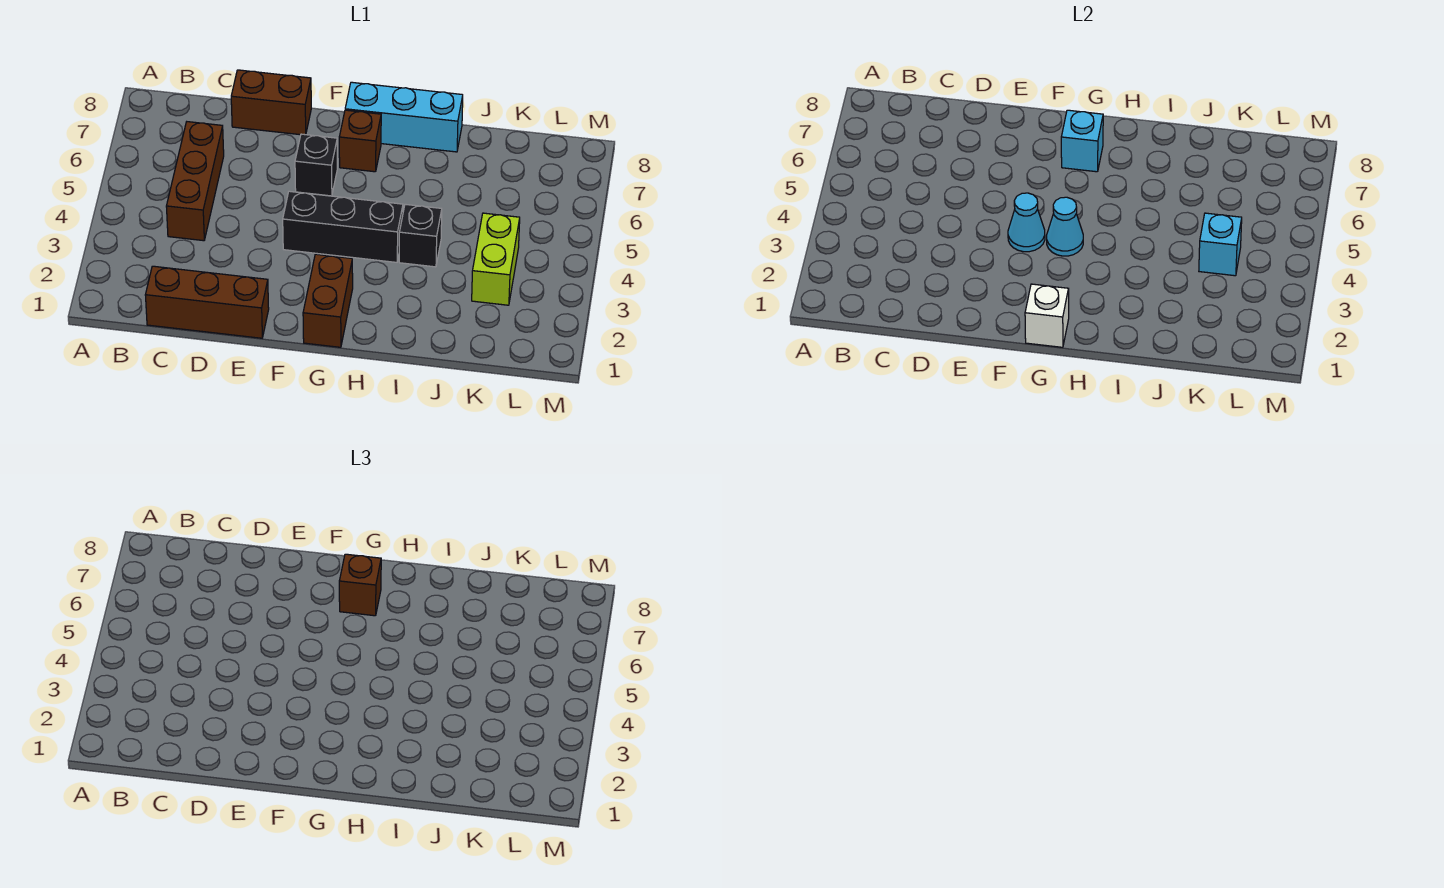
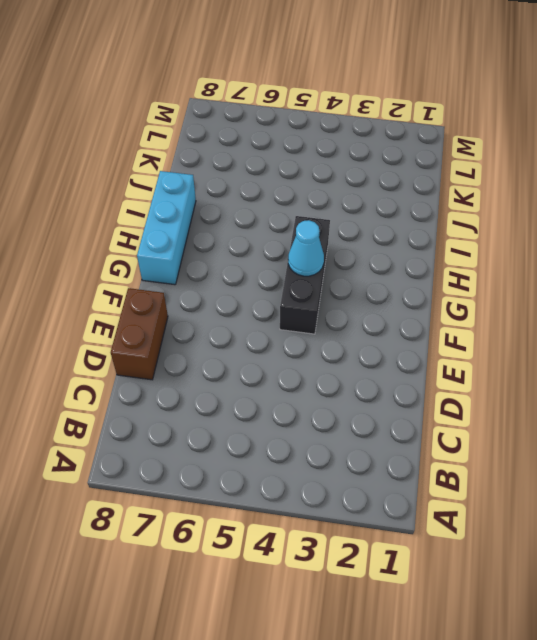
none -> brown 1x3 brick [145,266,269,338]
none -> brown 1x3 brick [166,122,224,241]
none -> black 1x1 brick [295,134,337,196]

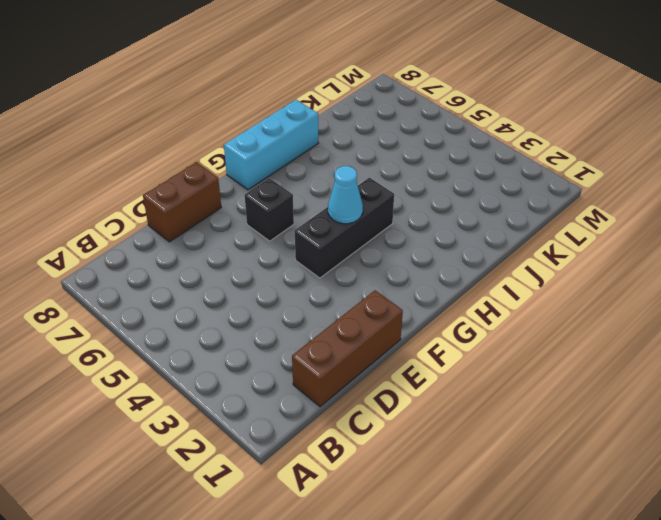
none -> brown 1x3 brick [166,122,224,241]
none -> brown 1x2 brick [303,254,353,347]
none -> brown 1x1 brick [339,110,381,172]

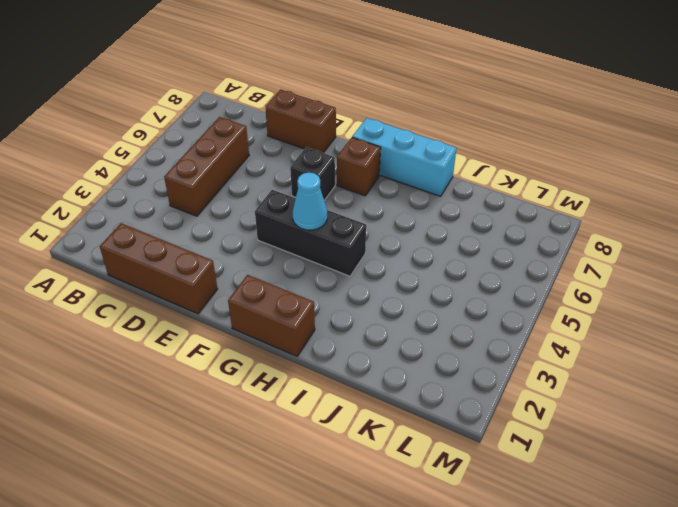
brown 1x2 brick [228,275,315,356] -> brown 1x2 brick turned to [303,254,353,347]
none -> black 1x1 brick [399,204,442,267]
none -> lime 1x2 brick [472,213,520,305]
none -> cyan 1x1 cone [1008,193,1045,252]

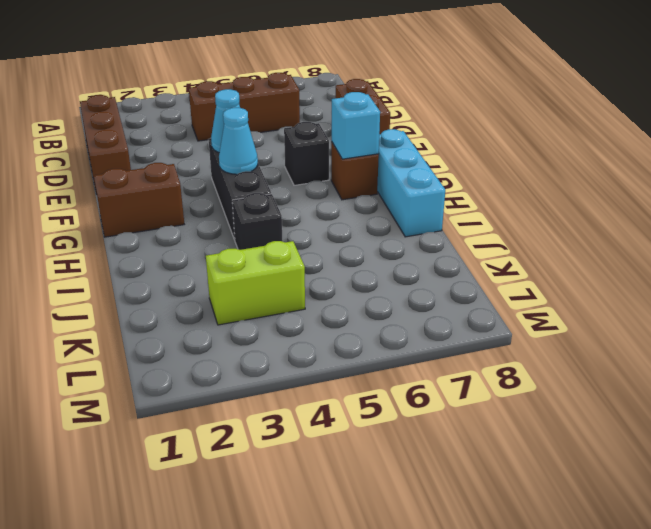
none -> white 1x1 brick [1025,284,1069,347]
none -> cyan 1x1 brick [1199,213,1242,276]
none -> brown 1x1 brick [339,554,381,616]

